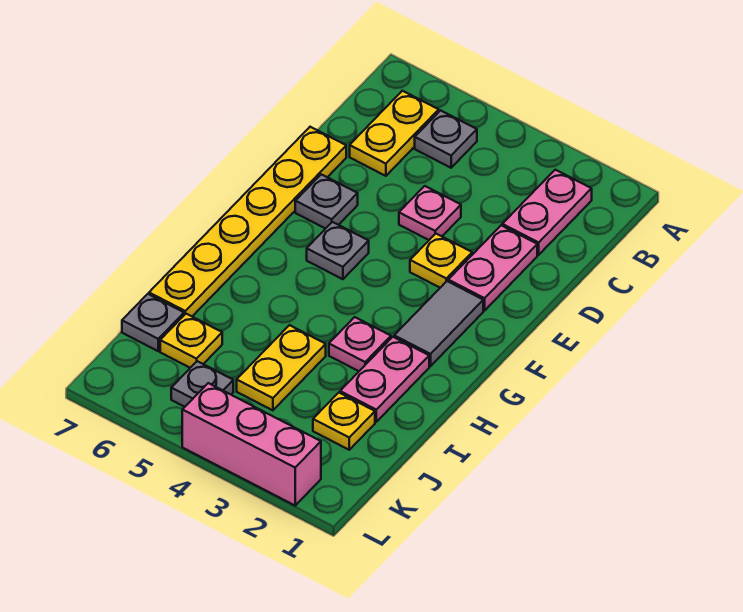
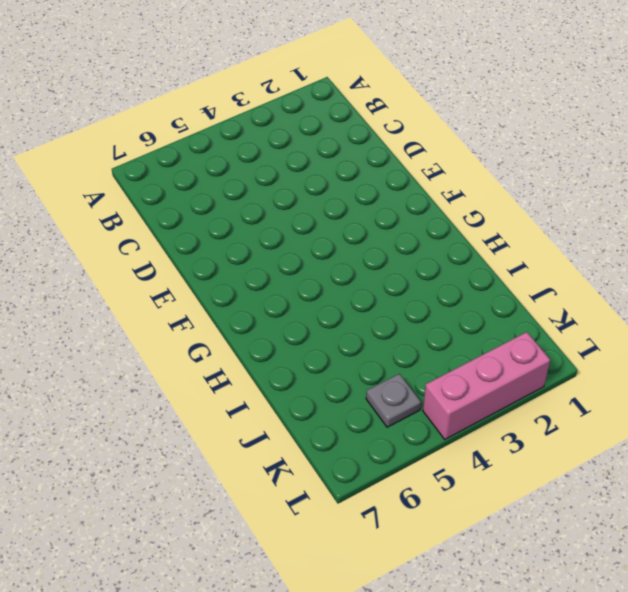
none -> pink 1x2 plate [502,170,592,255]
none -> grey 1x1 plate [415,110,477,168]
none -> yellow 1x2 plate [350,91,439,176]

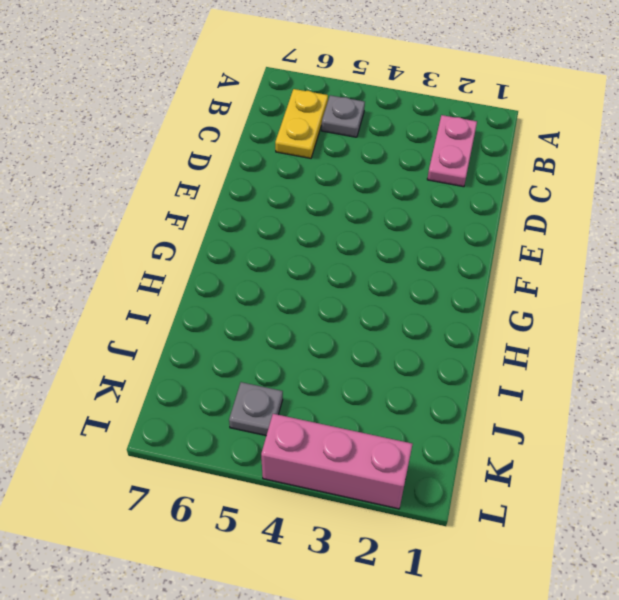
none -> pink 1x2 plate [448,225,537,311]
none -> pink 1x1 plate [399,186,461,240]
none -> yellow 1x6 plate [149,127,346,316]

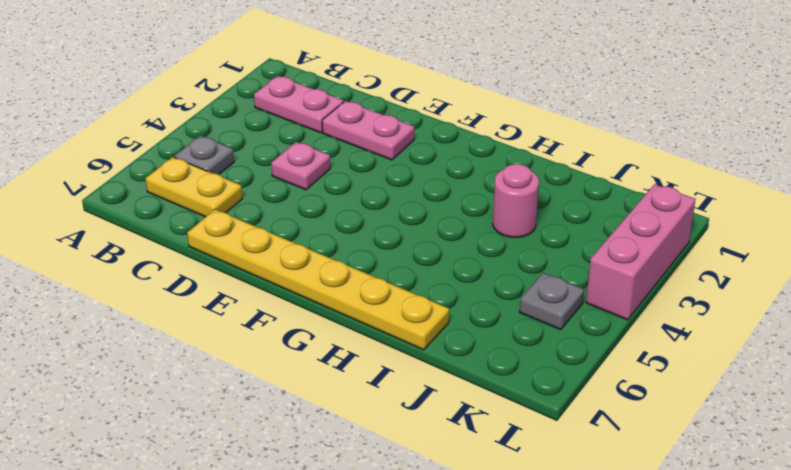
pink 1x1 round brick [493,164,539,238] -> none
none -> yellow 1x1 plate [410,234,472,288]
none -> grey 1x1 plate [295,174,358,229]
none -> grey 1x2 tile [394,281,483,366]

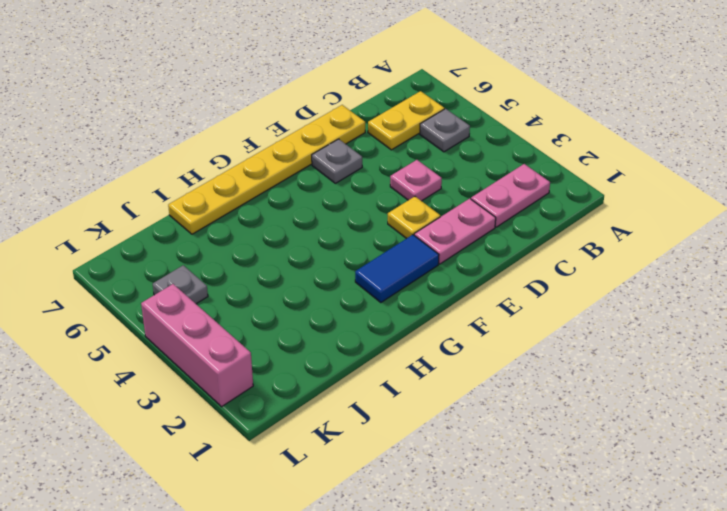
blue 1x2 tile [355,235,439,303] -> grey 1x2 tile [394,281,483,366]
none -> grey 1x1 plate [307,222,369,279]
none -> pink 1x2 plate [340,337,429,422]
none -> pink 1x1 plate [329,317,391,371]

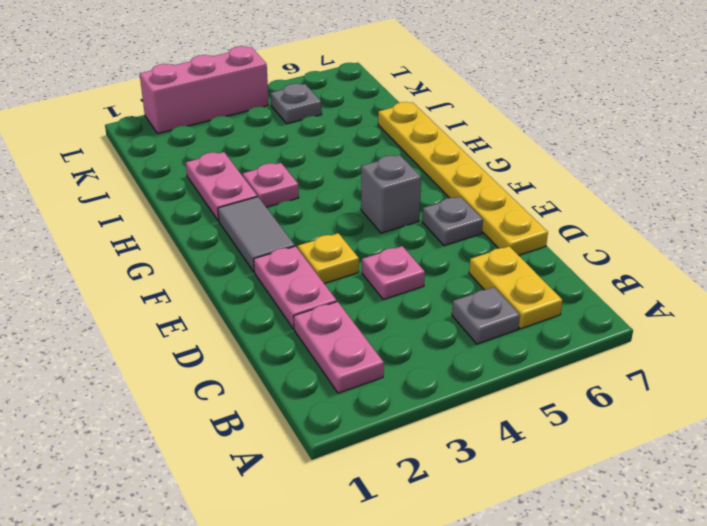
grey 1x1 brick [361,155,421,233] -> grey 1x1 plate [307,222,369,279]
none -> yellow 1x2 plate [237,325,326,410]
none -> yellow 1x1 plate [313,393,375,450]
none -> yellow 1x1 plate [160,314,222,368]

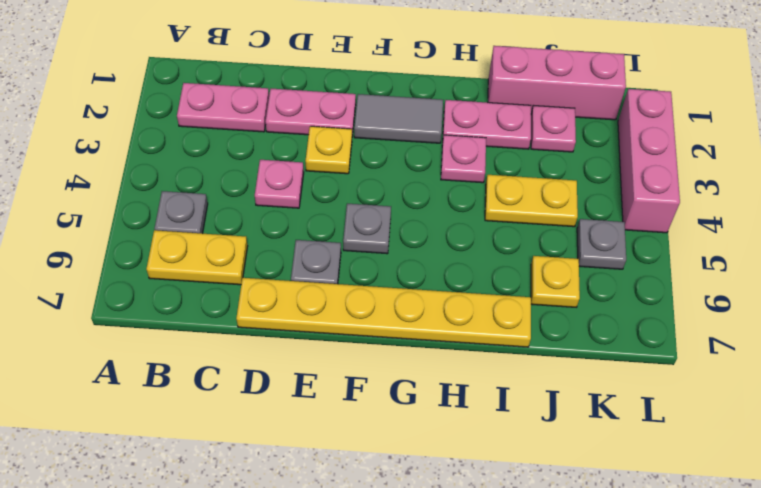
pink 1x3 brick [488,46,626,120] -> none
pink 1x1 plate [531,105,576,152] -> yellow 1x1 plate [313,393,375,450]
none -> grey 1x1 plate [122,294,184,351]

